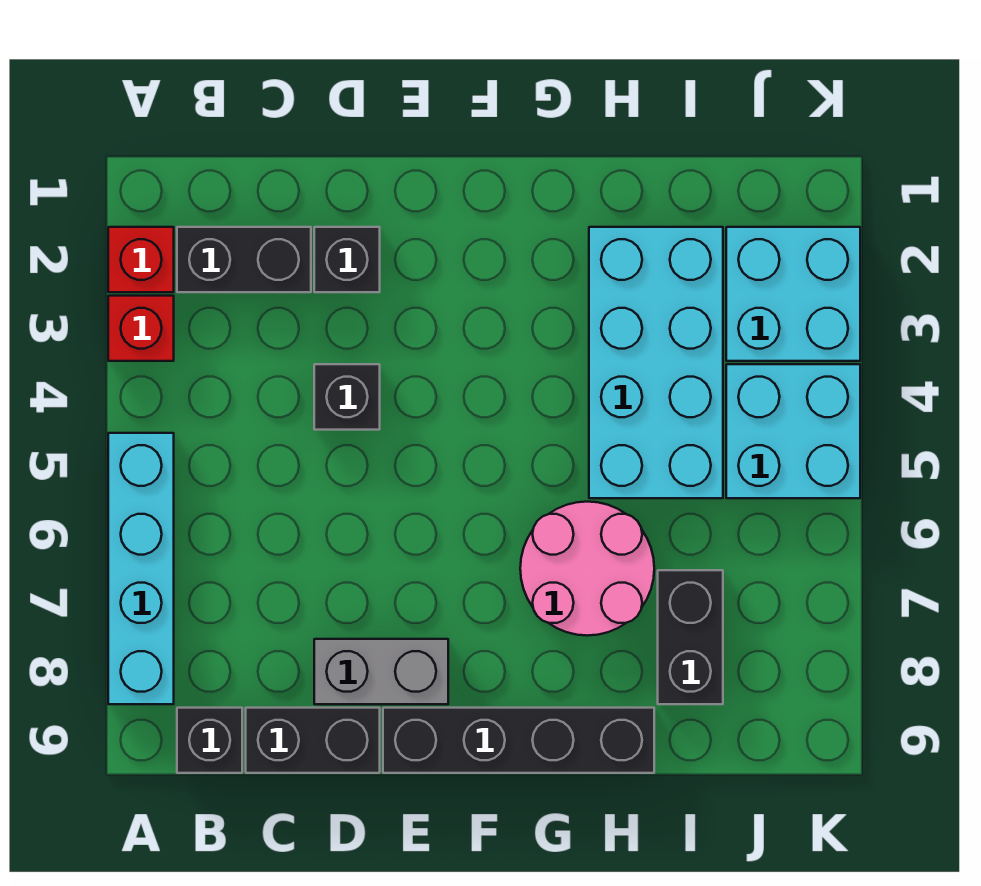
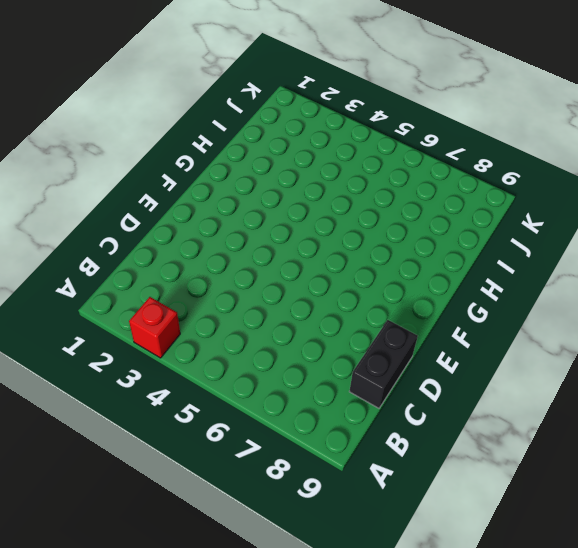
none -> red 1x1 brick [108,227,174,292]
none -> cyan 1x4 brick [108,433,174,704]
none -> black 1x2 brick [177,227,311,292]

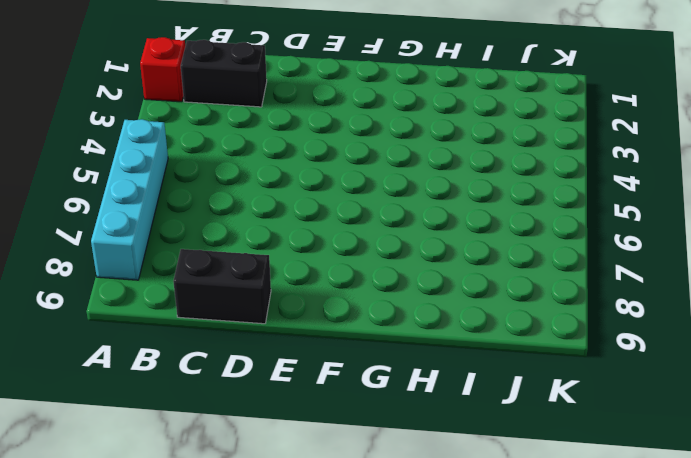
none -> red 1x1 brick [108,296,174,361]
none -> black 1x1 brick [177,708,242,773]
none -> black 1x1 brick [314,227,380,292]

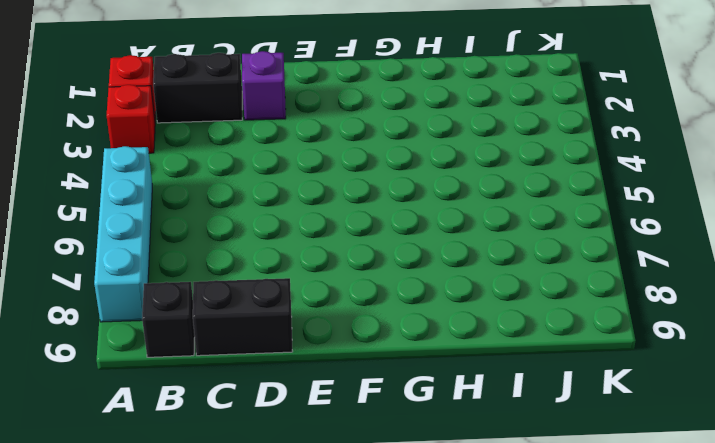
purple 1x1 brick [242,51,286,120] -> black 1x1 brick [314,227,380,292]
none -> black 1x1 brick [314,364,380,430]
none -> grey 1x2 brick [314,639,448,704]
none -> black 1x4 brick [383,708,654,773]

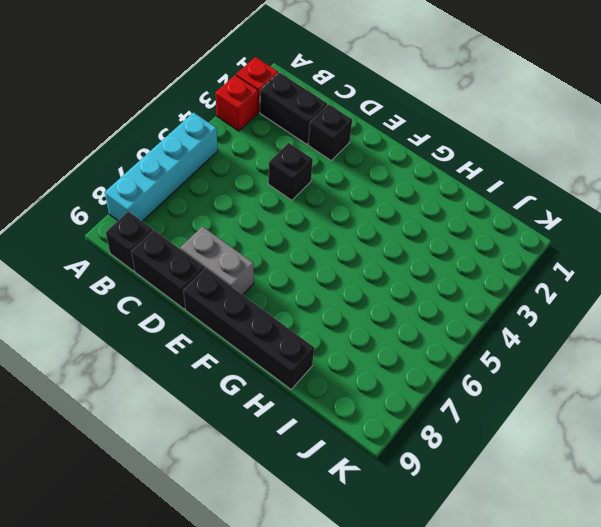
none -> pink 2x2 round brick [520,502,654,636]
none -> cyan 2x4 brick [589,227,723,498]
none -> black 1x2 brick [658,570,723,704]

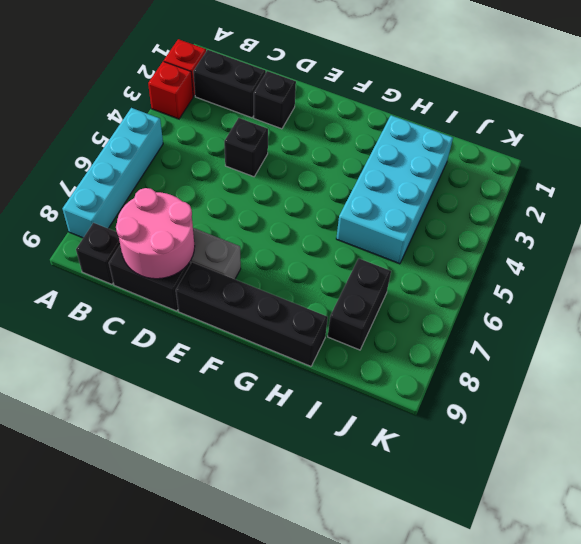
pink 2x2 round brick [116,188,195,279] -> pink 2x2 round brick moved to [520,502,654,636]
none -> cyan 2x2 brick [726,227,860,361]
none -> cyan 2x2 brick [726,364,860,498]

